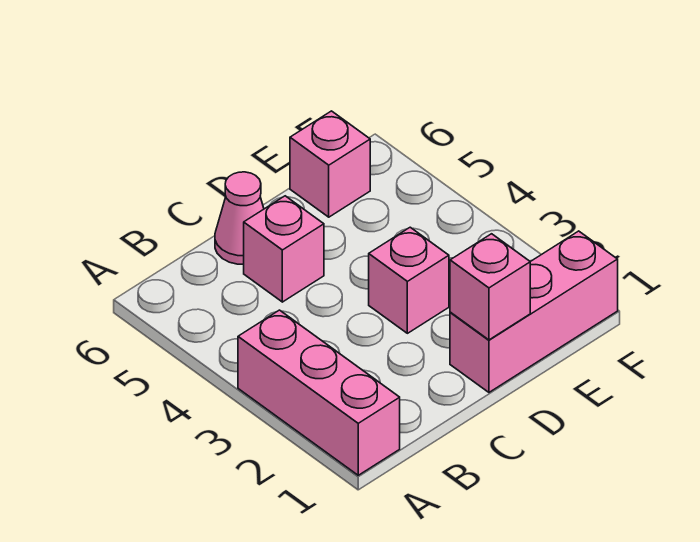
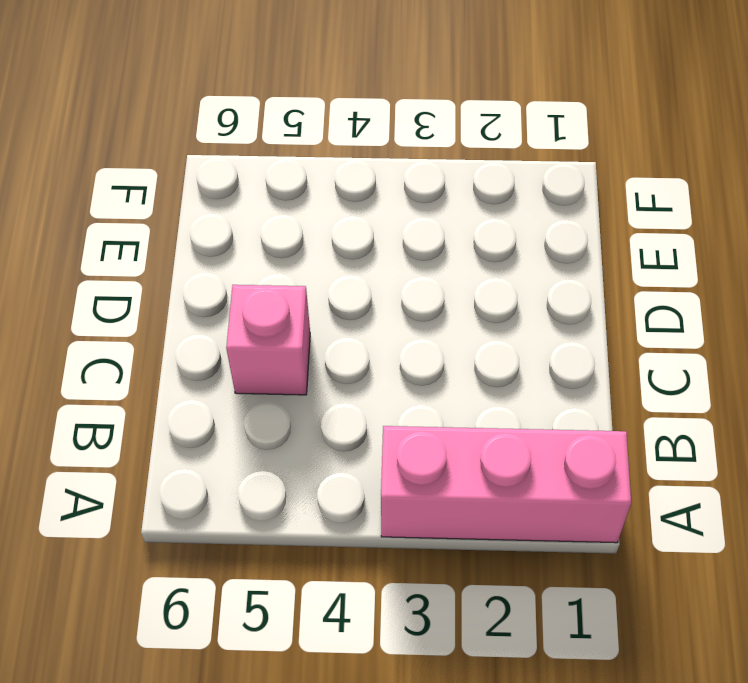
none -> pink 1x1 cone [215,172,264,264]
none -> pink 1x3 brick [450,231,618,392]

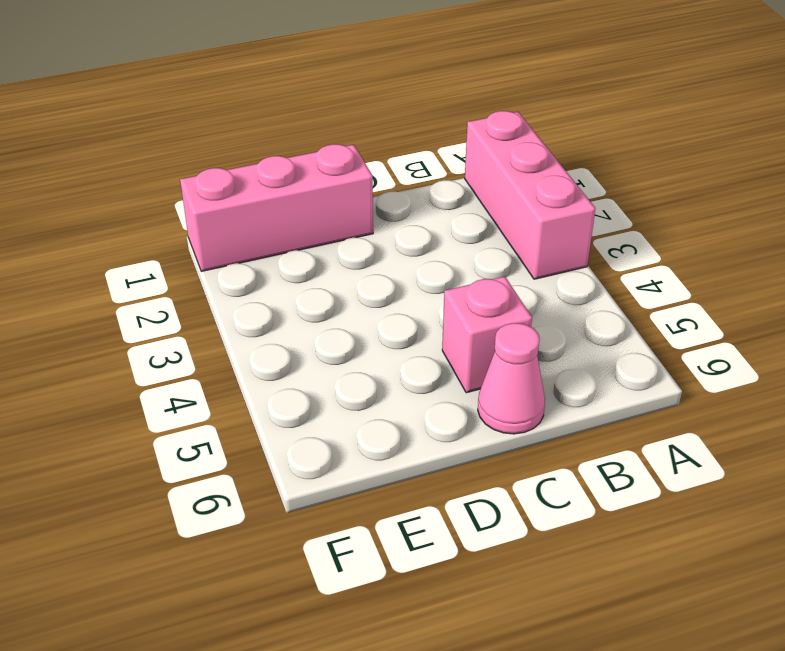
none -> pink 1x1 brick [369,227,449,333]
none -> pink 1x1 brick [290,111,370,217]

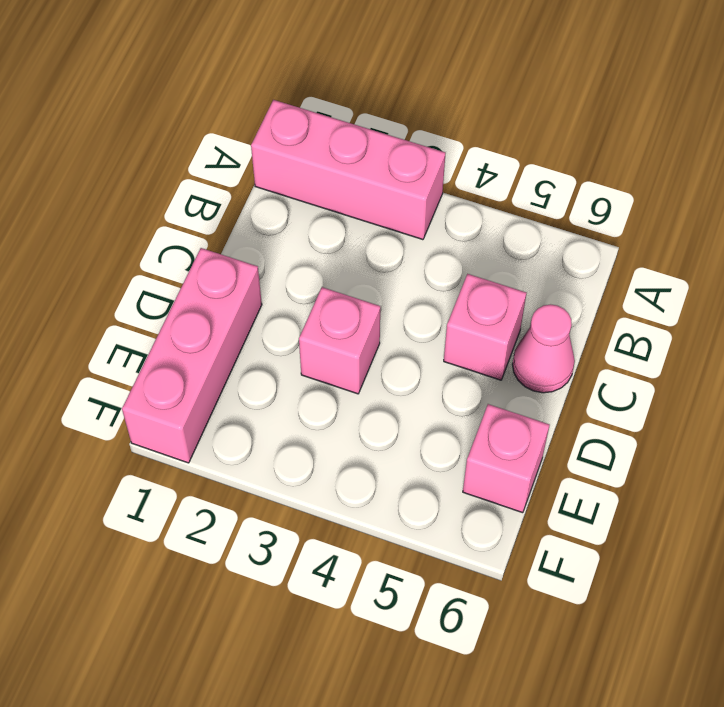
none -> pink 1x1 brick [450,234,530,340]

